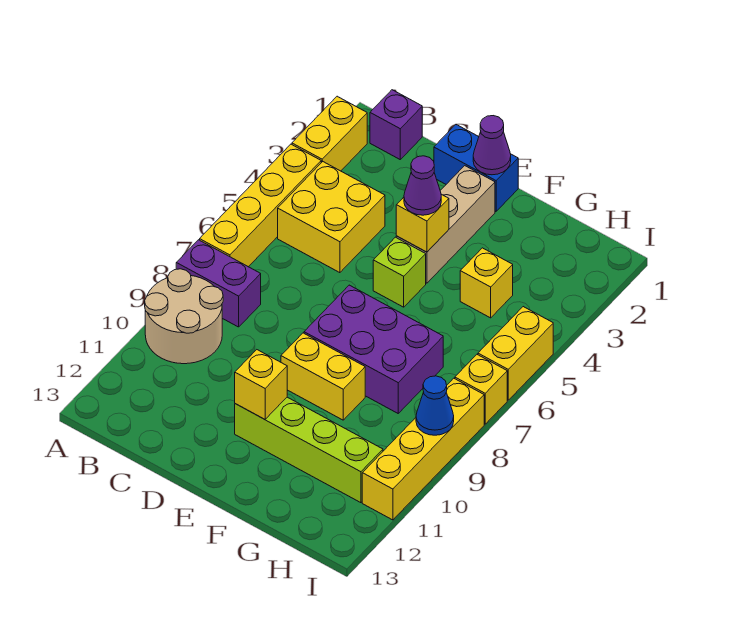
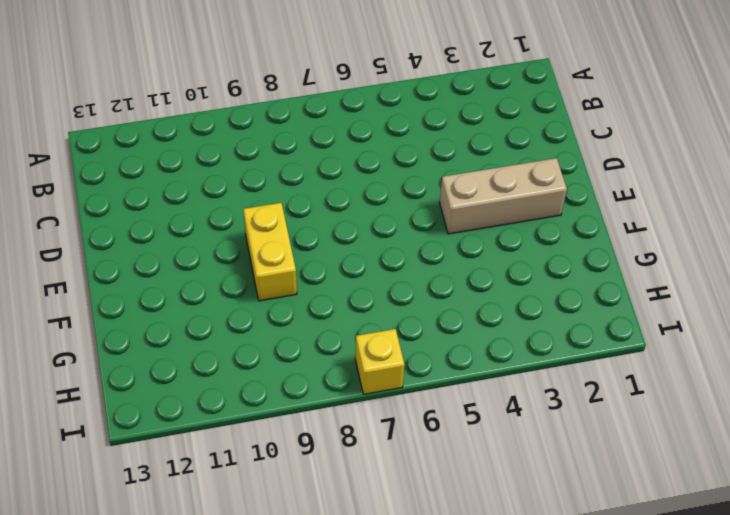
none -> yellow 1x2 brick [292,96,367,171]
none -> yellow 1x4 brick [200,144,321,267]
none -> purple 1x2 brick [176,240,261,327]

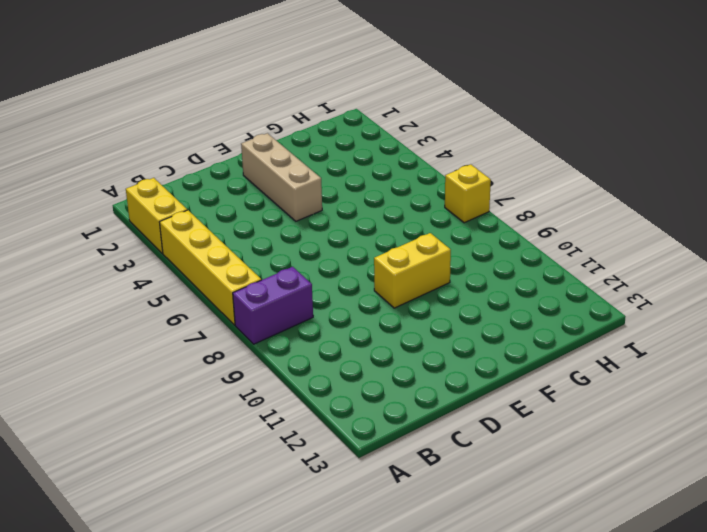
none -> tan 2x2 round brick [145,269,223,364]
none -> purple 1x1 brick [370,90,422,159]
none -> yellow 2x2 brick [278,162,385,273]

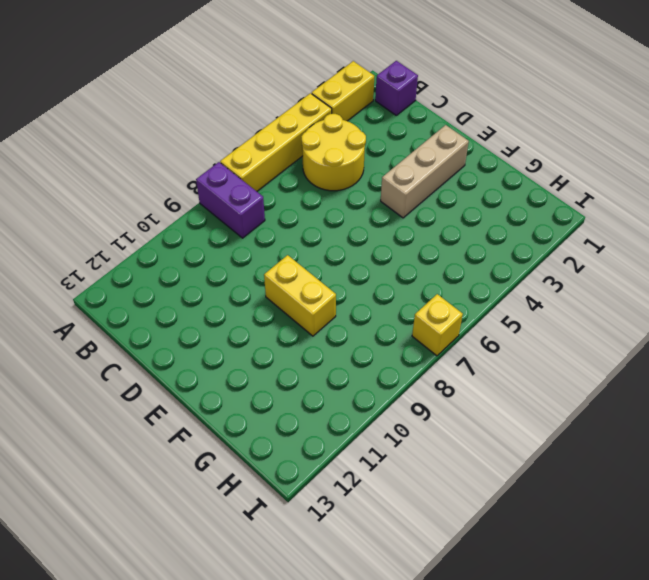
yellow 2x2 round brick [301,114,366,191] -> yellow 2x2 brick [278,162,385,273]
none -> tan 2x2 round brick [145,269,223,364]
none -> blue 1x2 brick [434,125,518,211]
none -> lime 1x1 brick [373,237,426,307]

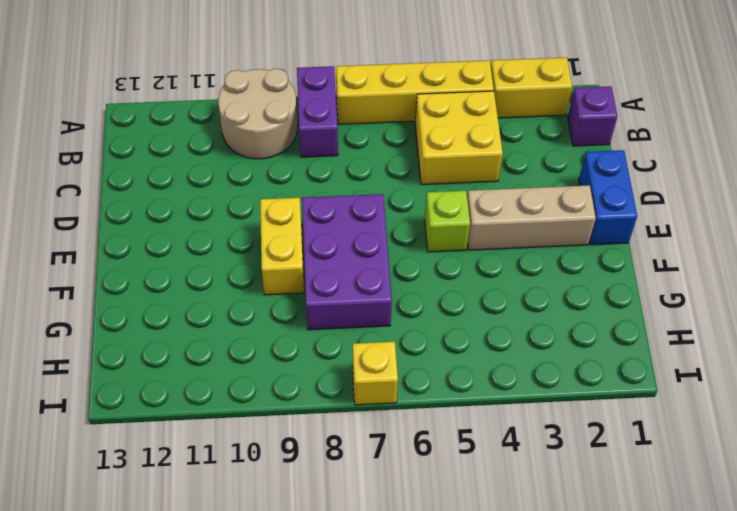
none -> lime 1x4 brick [235,397,383,503]
none -> yellow 1x1 brick [460,248,513,318]
none -> yellow 1x2 brick [478,307,553,400]

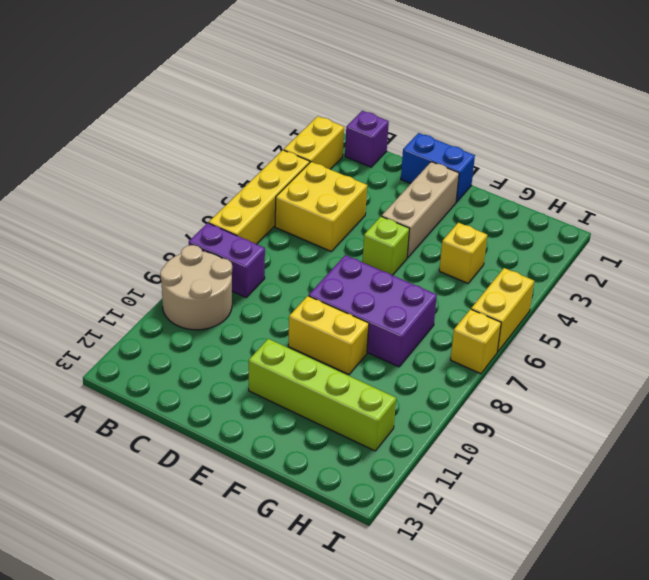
none -> yellow 1x4 brick [362,378,484,520]
none -> purple 1x1 cone [473,116,511,175]
none -> yellow 1x1 brick [396,194,449,252]

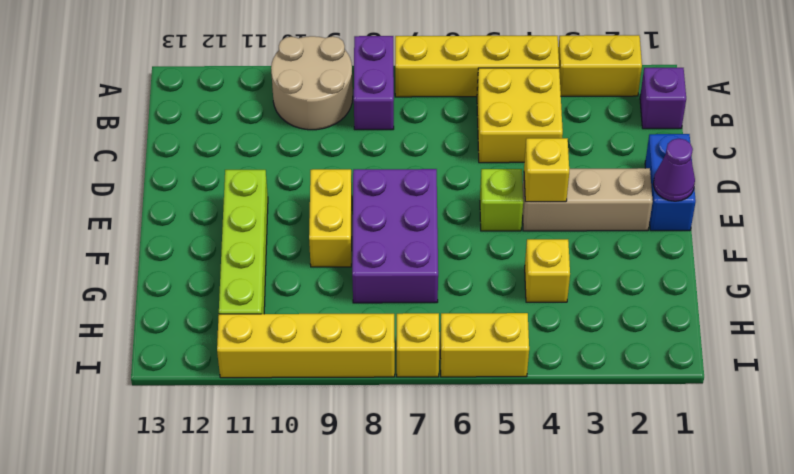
none -> yellow 1x1 brick [235,350,287,419]
none -> blue 1x1 cone [416,376,454,435]
none -> purple 1x1 cone [404,156,441,215]

